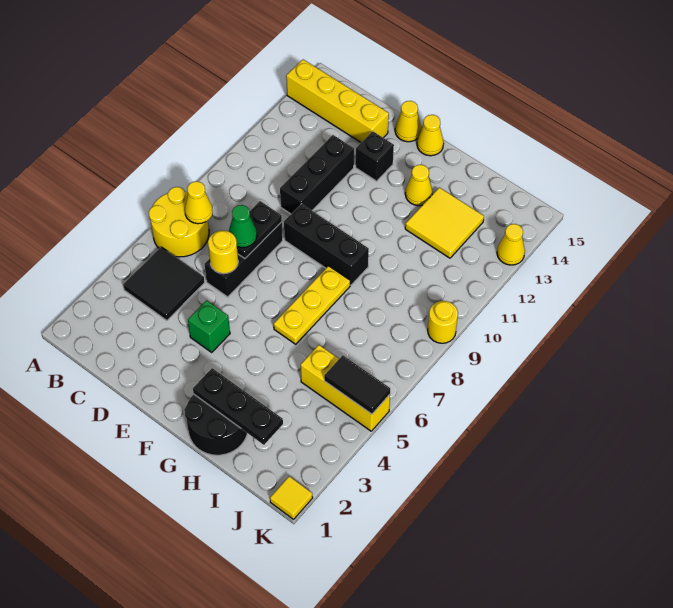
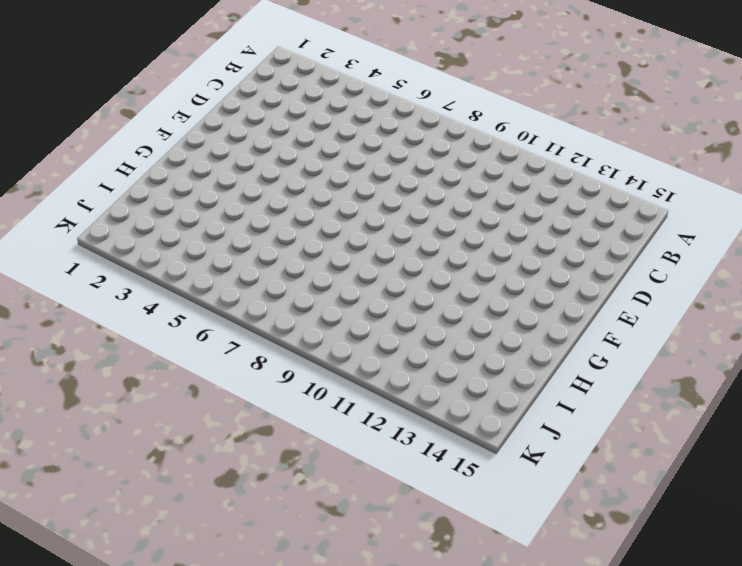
none -> yellow 2x2 round brick [149,187,209,257]
none -> yellow 1x4 brick [286,60,389,142]
none -> black 2x2 tile [123,247,205,321]

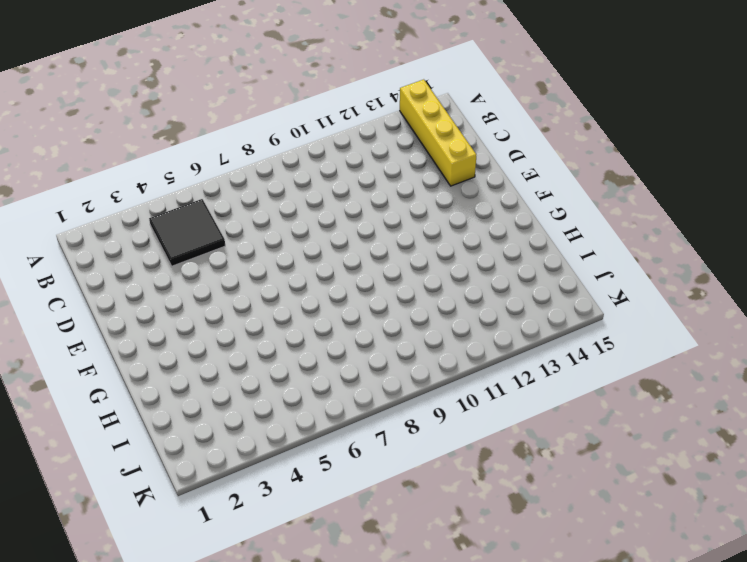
none -> yellow 2x2 round brick [149,187,209,257]
none -> black 1x3 brick [205,222,283,297]
none -> black 1x3 brick [280,135,354,214]

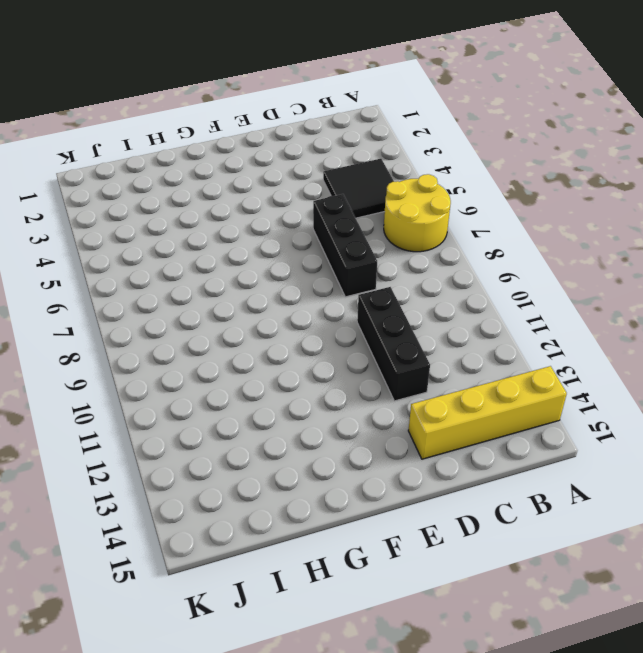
none -> green 1x1 brick [188,300,230,352]
none -> black 1x3 brick [284,204,369,285]
none -> black 1x1 brick [356,131,394,181]

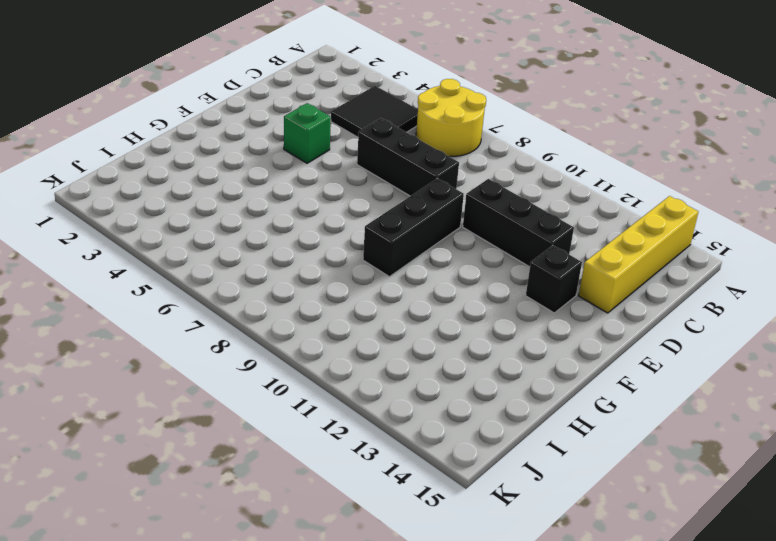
none -> yellow 1x1 cone [395,101,421,142]
none -> yellow 1x1 cone [417,115,444,156]
none -> black 2x2 round brick [184,394,247,455]

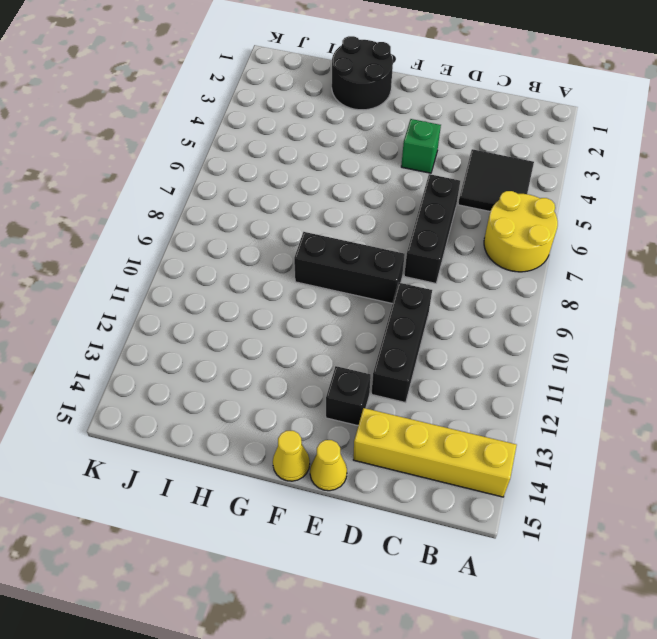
none -> yellow 1x3 plate [274,266,350,344]
none -> yellow 1x1 cone [405,165,432,206]
none -> yellow 2x2 tile [405,187,484,258]

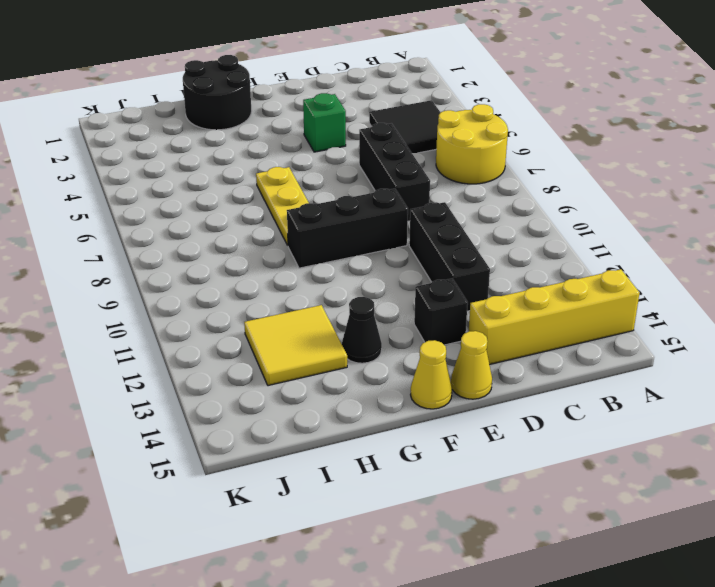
black 1x1 cone [342,297,382,363] -> yellow 1x1 cone [405,165,432,206]
none -> yellow 1x3 brick [301,345,390,431]
none -> yellow 1x1 tile [270,476,313,519]
none -> yellow 1x1 round brick [428,301,458,343]

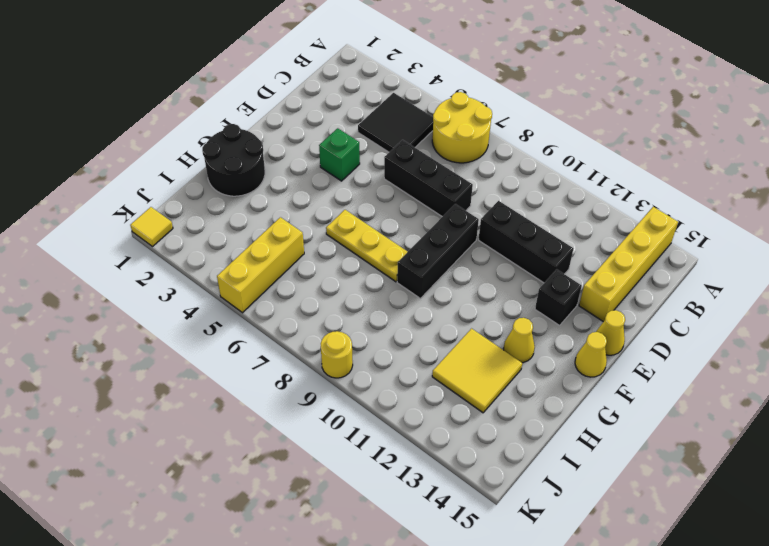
none -> yellow 1x1 cone [497,224,525,265]
none -> yellow 1x1 cone [185,181,213,224]
none -> yellow 1x1 round brick [208,230,238,274]

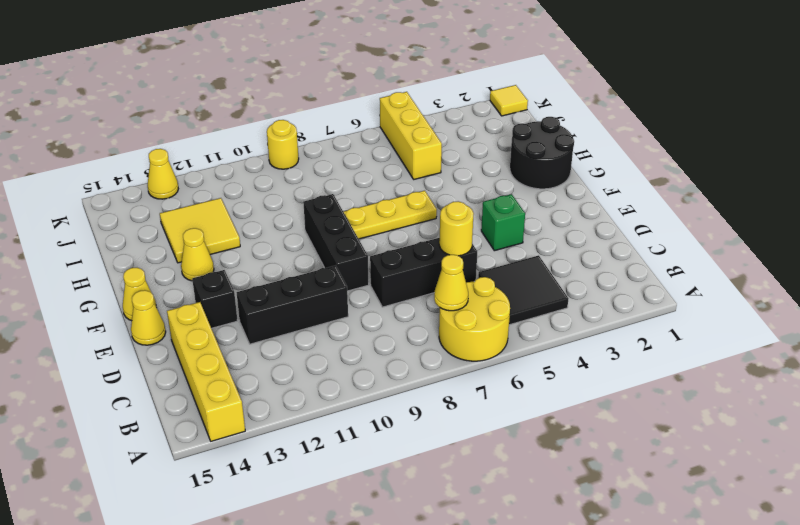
none -> black 1x2 plate [237,201,282,259]
none -> black 1x3 plate [193,368,283,445]
none -> black 1x2 tile [324,355,390,414]

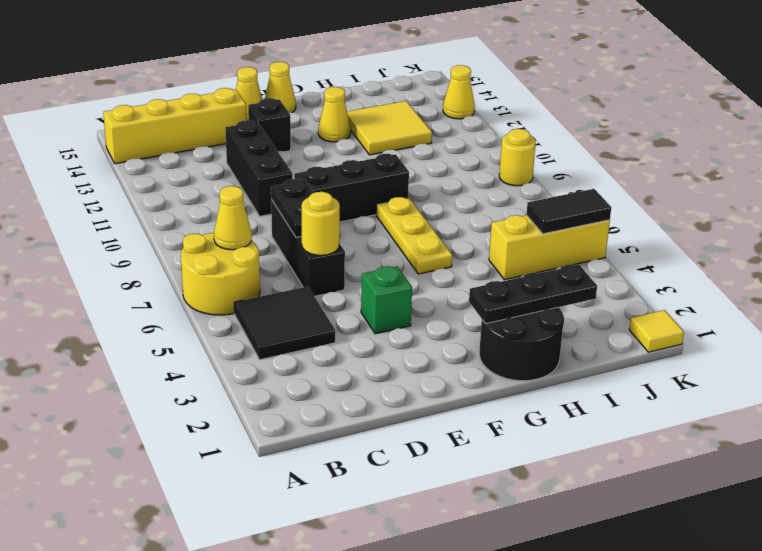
none -> green 1x1 cone [229,205,257,248]

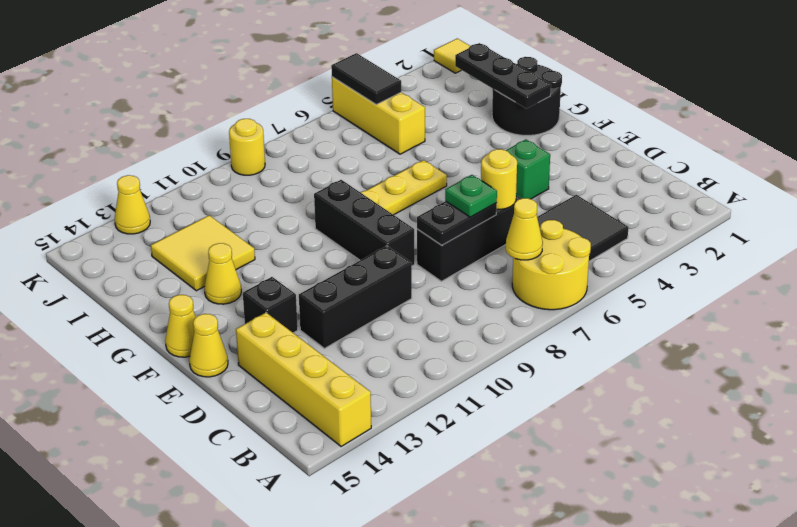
green 1x1 plate [445,175,497,217] -> green 1x1 cone [229,205,257,248]

